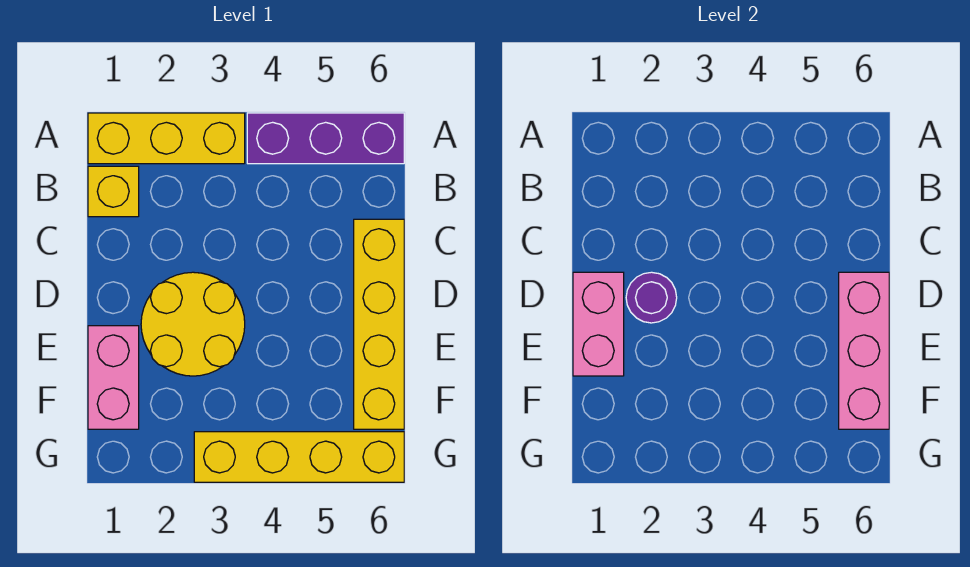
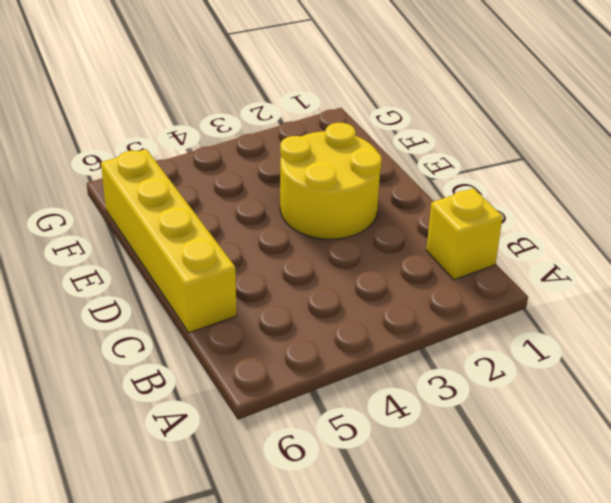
none -> yellow 1x3 brick [88,113,245,164]
none -> purple 1x3 brick [247,113,404,164]

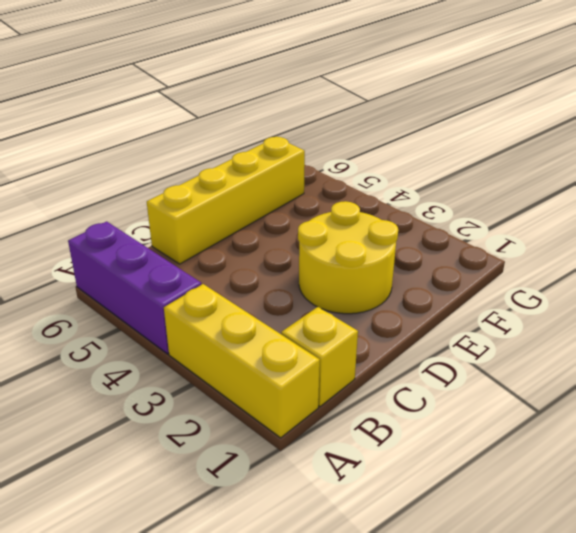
none -> pink 1x2 brick [88,326,139,429]
none -> yellow 1x4 brick [194,432,404,482]

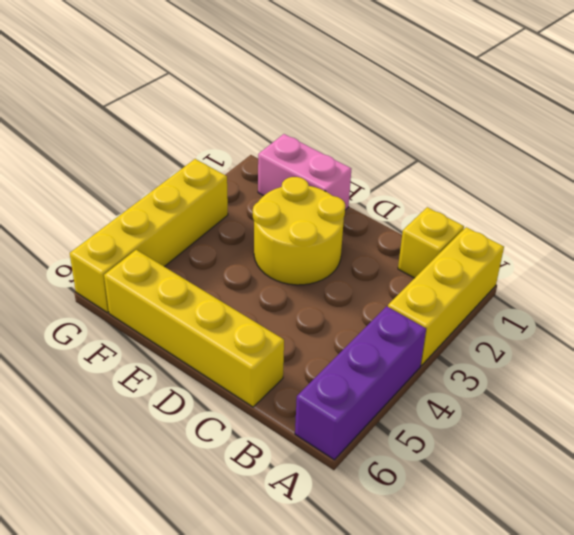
none -> pink 1x2 brick [573,272,624,376]
none -> purple 1x1 round brick [626,272,677,323]

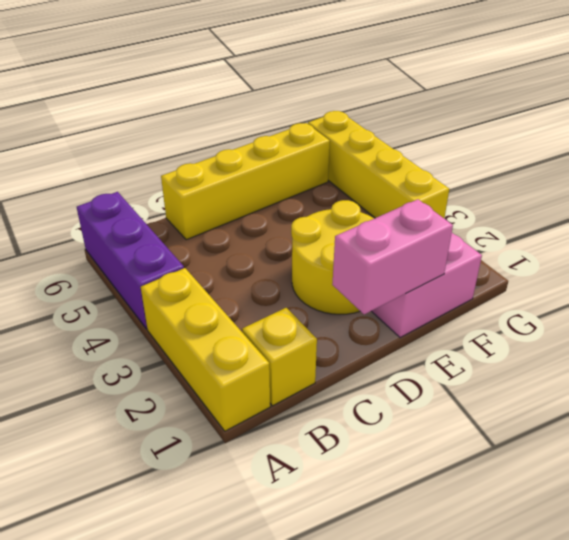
none -> purple 1x1 round brick [626,272,677,323]
none -> pink 1x3 brick [839,272,889,429]

